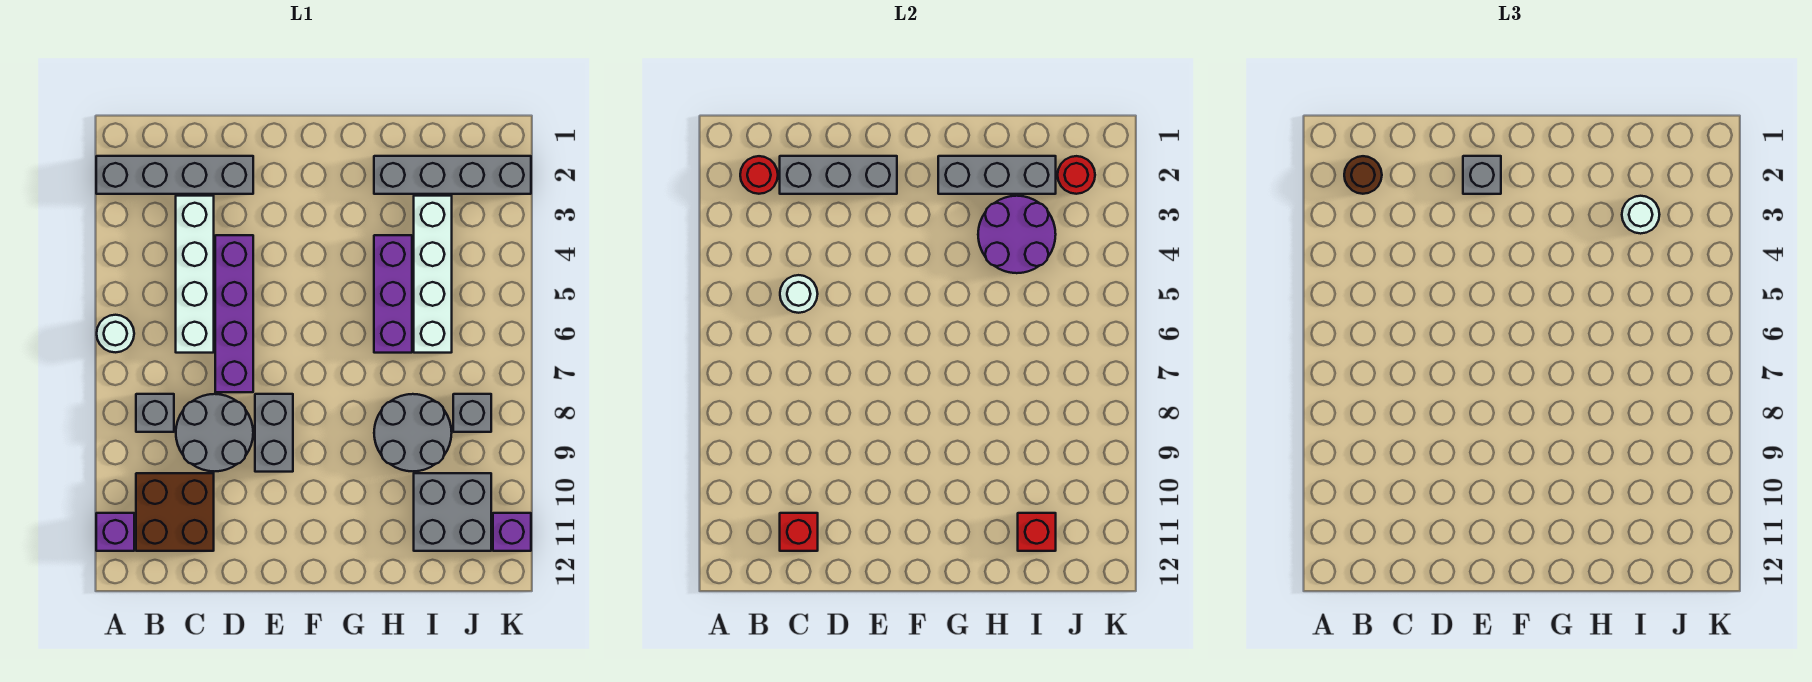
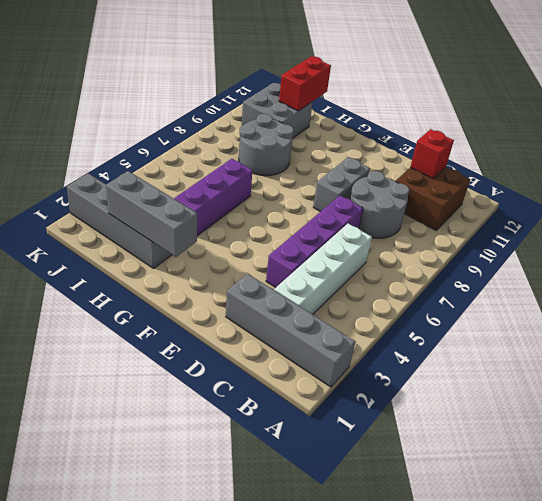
red 1x2 brick [279,56,331,111] -> red 1x1 brick [1018,513,1056,551]
none -> white 1x1 round brick [97,315,134,352]
none -> purple 1x1 brick [96,513,134,551]
none -> grey 1x1 brick [136,394,174,432]

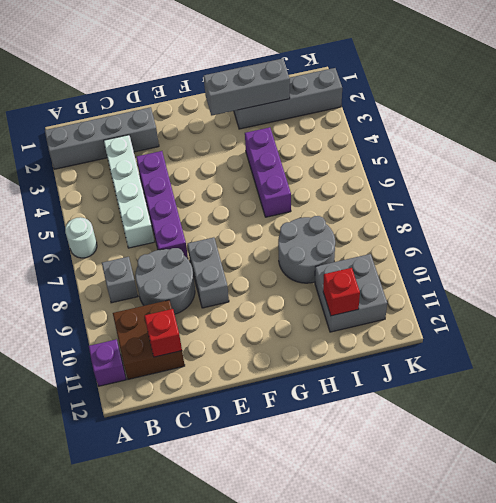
none -> white 1x4 brick [414,196,452,353]
none -> grey 1x1 brick [453,394,491,432]
none -> purple 1x1 brick [493,513,531,551]

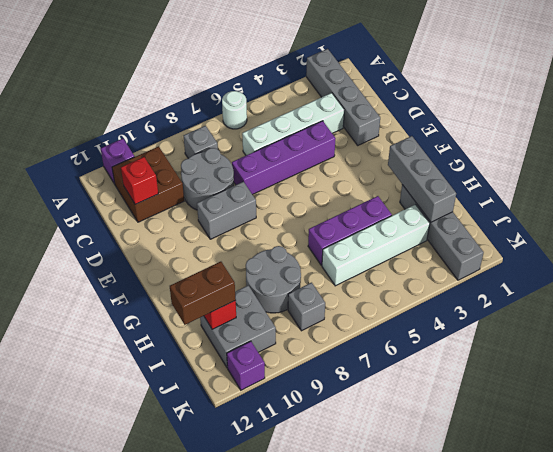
brown 1x2 brick [170,262,236,325] -> none
none -> red 1x1 round brick [740,156,778,194]
none -> grey 1x3 brick [780,156,897,194]
none -> white 1x1 round brick [780,275,818,313]

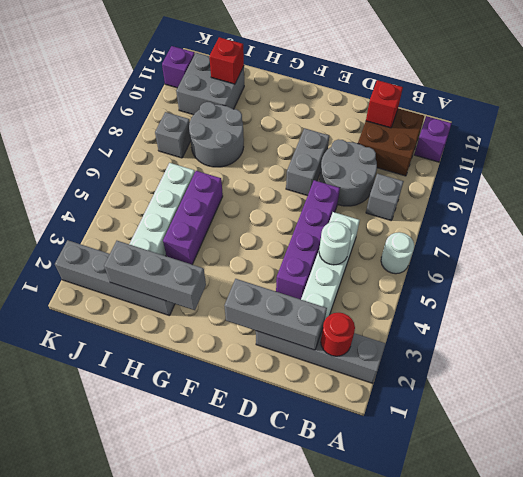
none -> purple 2x2 round brick [978,196,1056,273]
none -> red 1x1 round brick [1058,156,1095,194]
none -> brown 1x1 round brick [1344,156,1382,194]

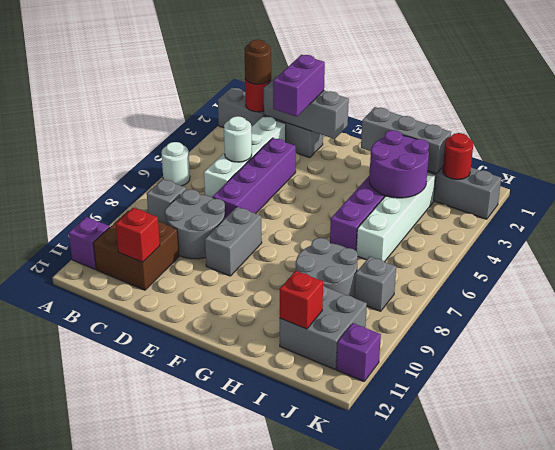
purple 1x2 brick [273,55,325,117] -> none
none -> grey 1x1 brick [1463,156,1501,194]
none -> white 1x1 round brick [1622,196,1660,234]

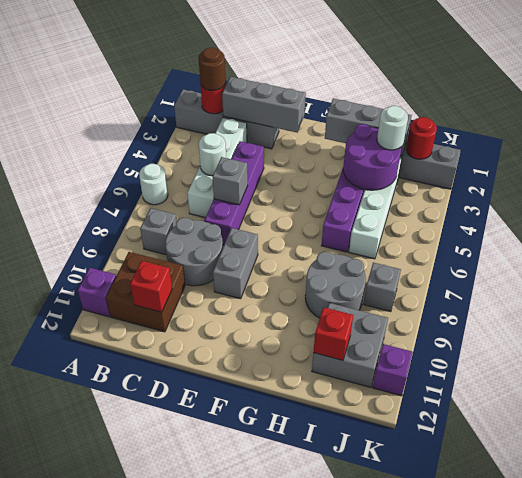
grey 1x1 brick [213,157,248,205] -> grey 1x1 brick moved to [1463,156,1501,194]

